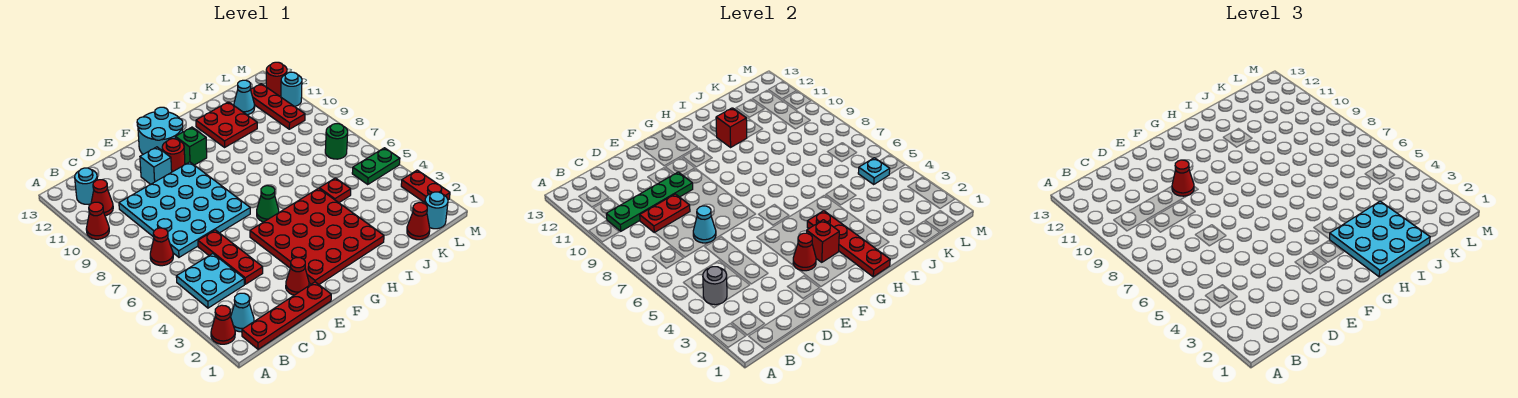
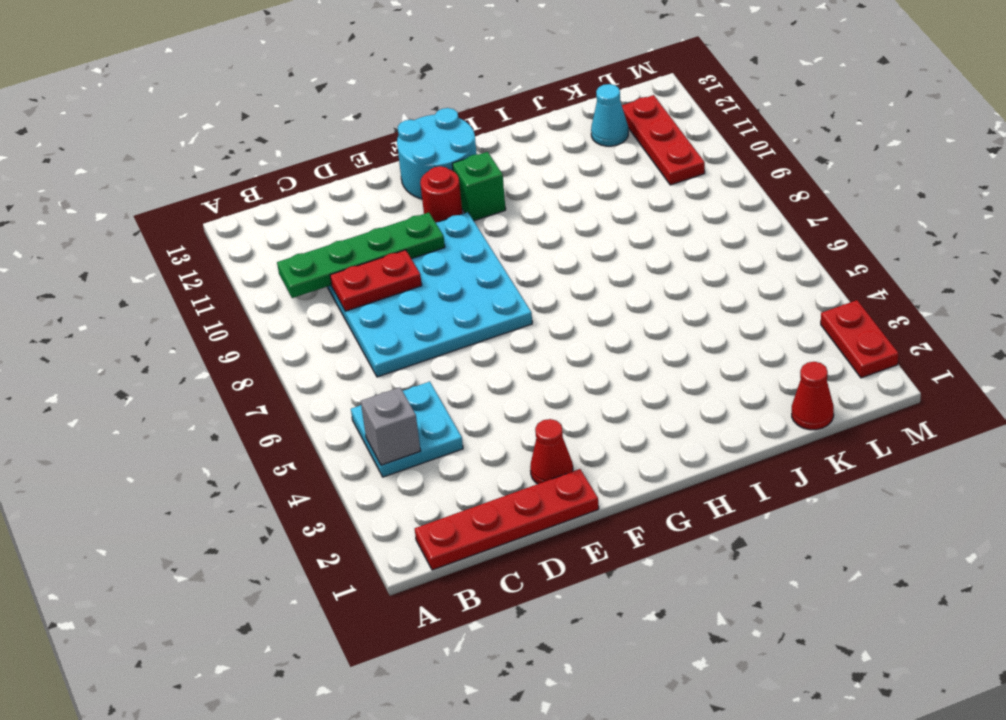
grey 1x1 brick [361,387,420,465] -> grey 1x1 round brick [703,267,727,305]
none -> red 1x1 cone [211,305,235,344]
none -> red 1x1 cone [86,202,109,239]
none -> cyan 1x1 cone [231,293,254,332]
none -> red 1x1 cone [150,228,173,266]

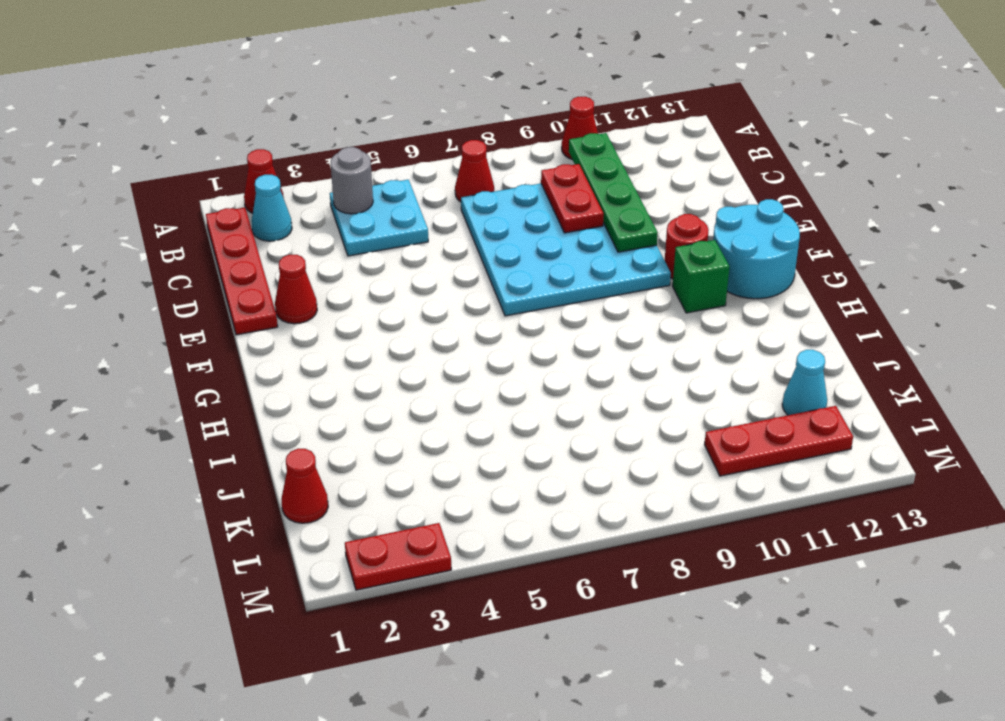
none -> red 1x1 cone [91,180,113,216]
none -> cyan 1x1 round brick [75,168,97,204]
none -> red 1x3 plate [198,230,263,284]
none -> cyan 1x1 brick [140,147,172,184]

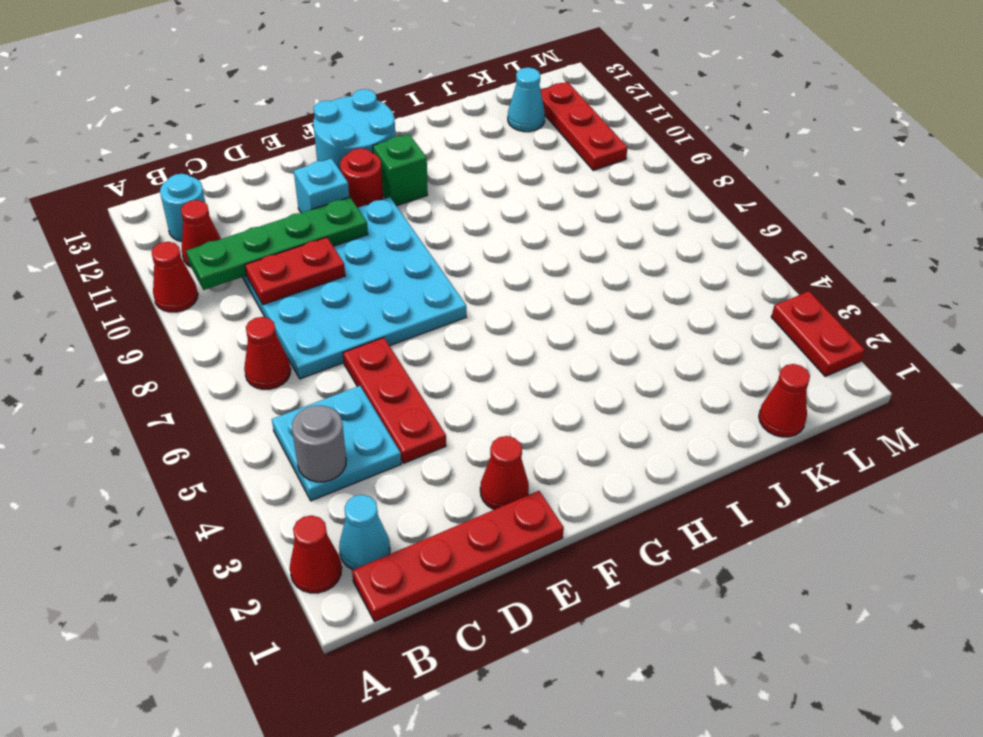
none -> red 4x4 plate [250,188,384,284]
none -> green 1x1 cone [257,186,279,222]
none -> red 2x2 plate [196,102,257,147]
none -> red 1x1 plate [319,178,351,203]

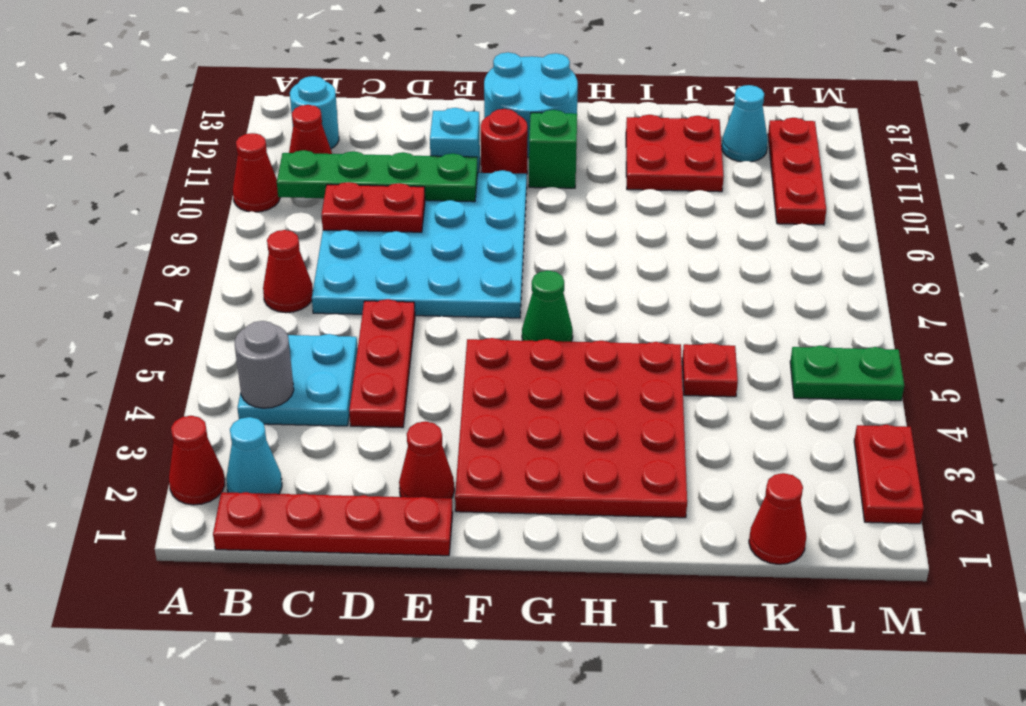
none -> cyan 1x1 round brick [425,192,448,229]
none -> green 1x1 round brick [325,124,348,159]
none -> cyan 1x1 round brick [281,72,302,107]
none -> red 1x1 round brick [266,62,287,96]

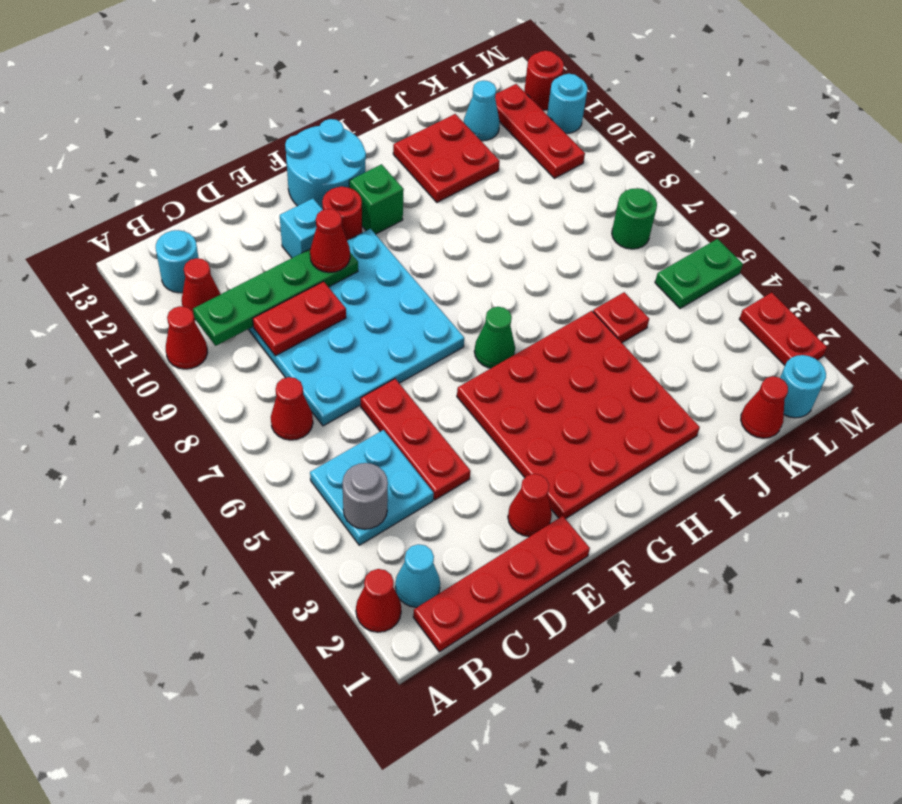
none -> cyan 1x1 cone [693,206,716,243]
none -> red 1x1 cone [793,233,816,271]
none -> red 1x1 brick [807,220,839,262]
none -> red 1x4 plate [807,211,890,277]

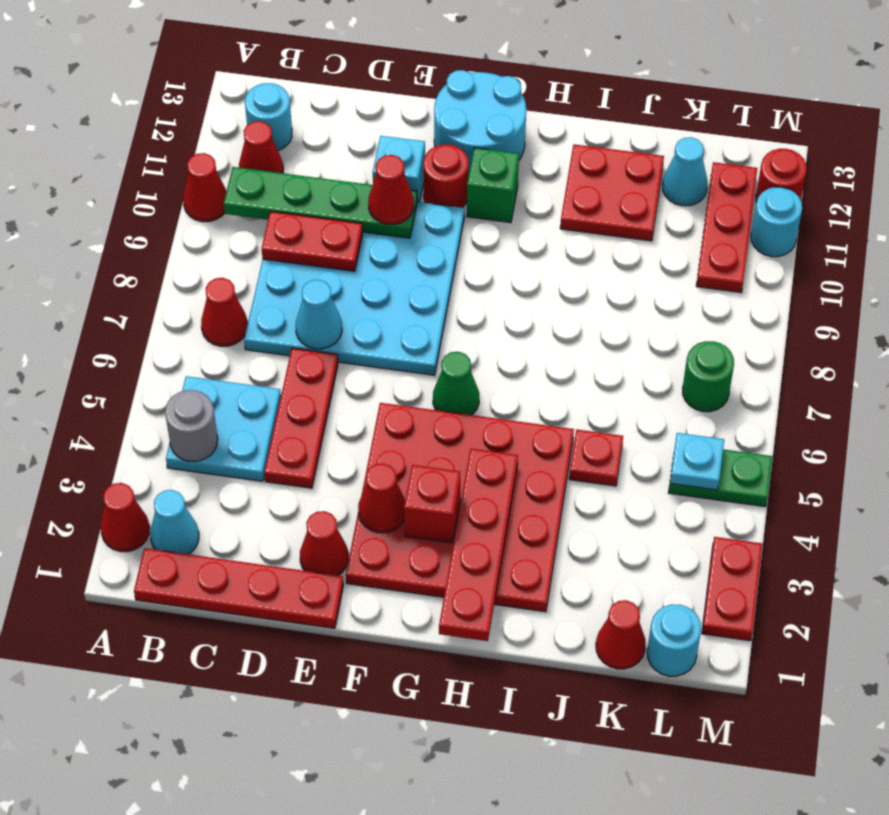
none -> red 1x1 brick [716,108,747,147]
none -> cyan 3x3 plate [1330,201,1430,277]

